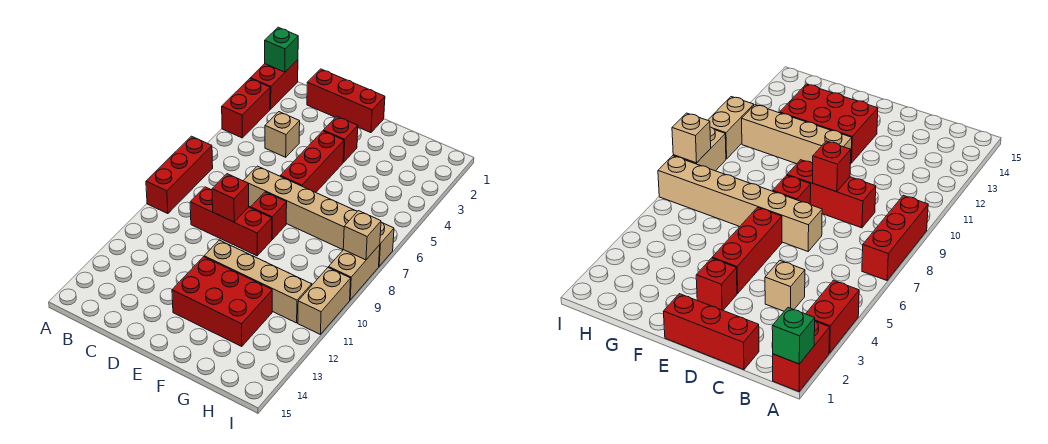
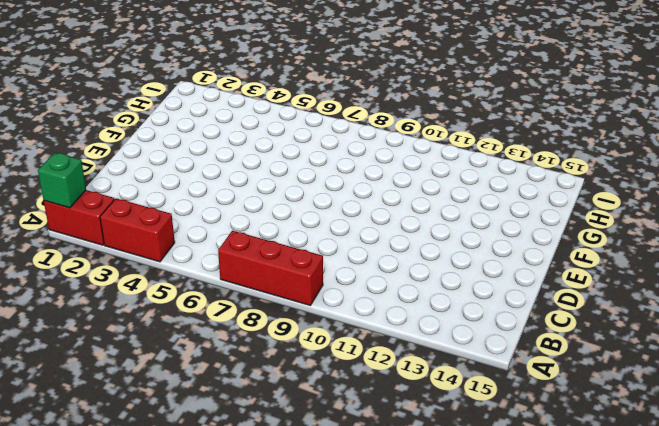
none -> red 1x3 brick [307,69,385,133]
none -> tan 1x1 brick [265,112,300,157]
none -> red 1x3 brick [190,187,272,256]

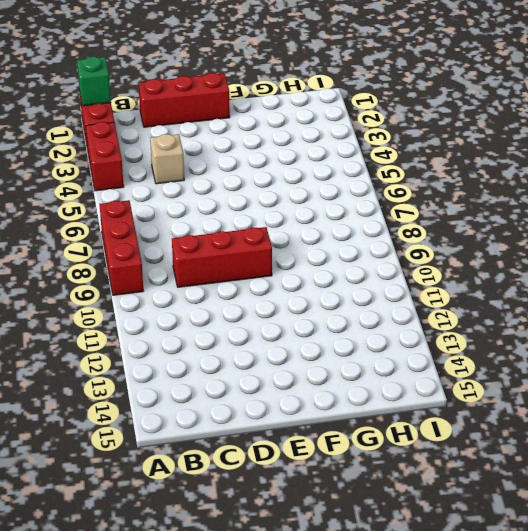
none -> tan 1x6 brick [243,166,394,266]
none -> red 1x1 brick [323,116,358,162]
none -> red 1x3 brick [280,131,344,192]

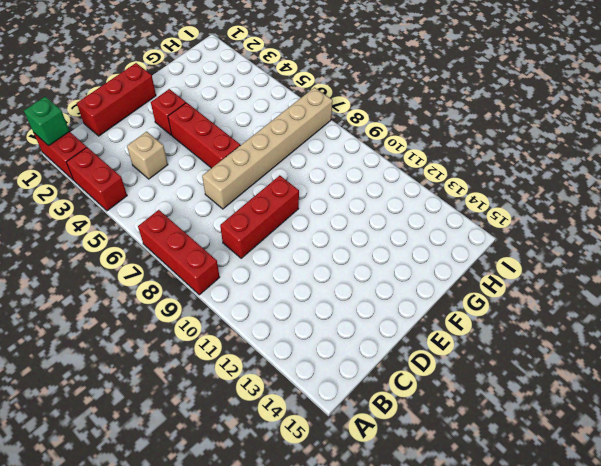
none -> red 1x1 brick [251,192,287,239]
none -> tan 1x4 brick [204,240,312,323]
none -> red 2x3 brick [172,257,272,347]

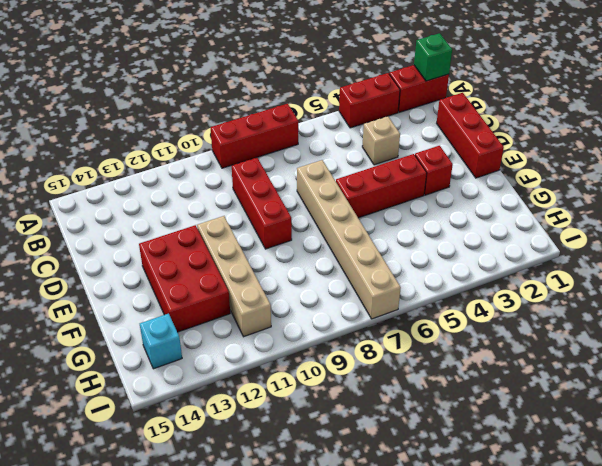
cyan 1x1 brick [140,314,182,369] -> none
none -> red 1x1 brick [251,192,287,239]
none -> tan 1x2 brick [329,245,380,300]
none -> tan 1x2 brick [298,268,351,335]

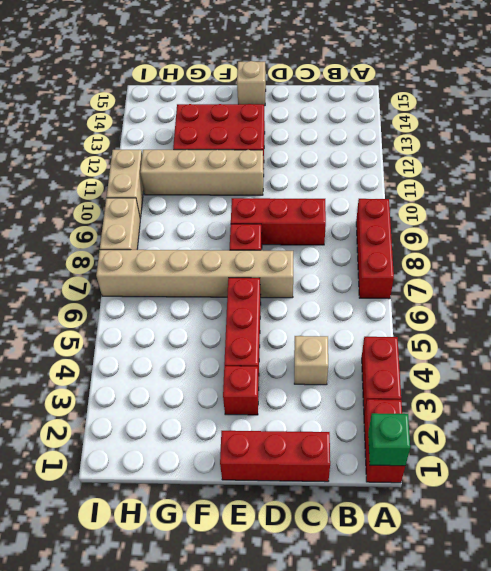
tan 1x1 brick [237,61,266,106] -> tan 1x1 brick moved to [343,211,381,260]
none -> red 1x1 brick [212,174,249,222]

